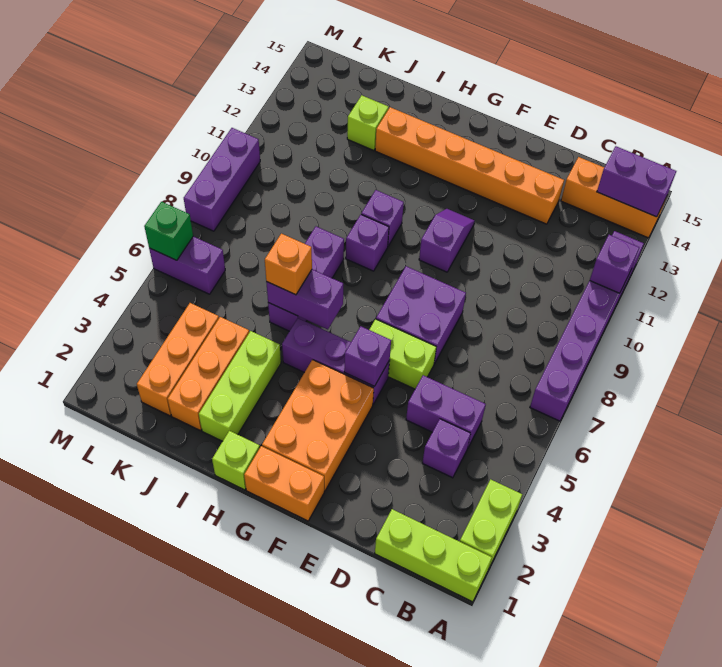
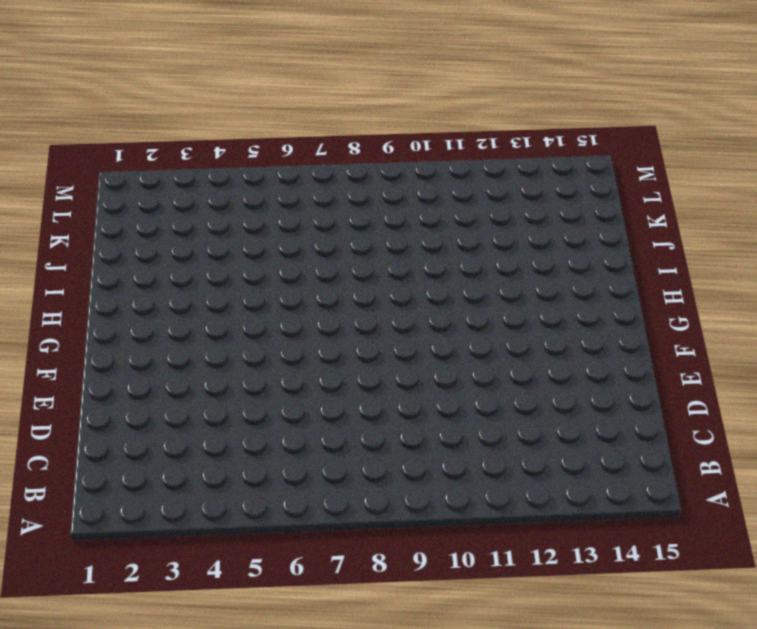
none -> lime 1x3 brick [375,509,492,602]
none -> lime 1x2 brick [460,479,522,568]
none -> purple 1x6 brick [530,231,644,421]

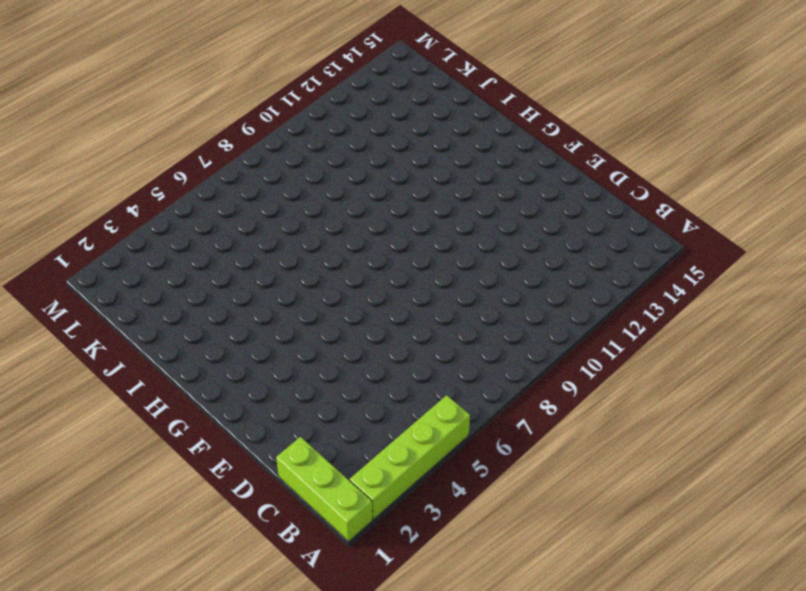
lime 1x4 brick [350,395,470,519] -> lime 1x2 brick [460,479,522,568]
none -> purple 1x6 brick [530,231,644,421]
none -> orange 1x3 brick [561,157,667,238]
none -> purple 1x1 brick [423,419,471,478]

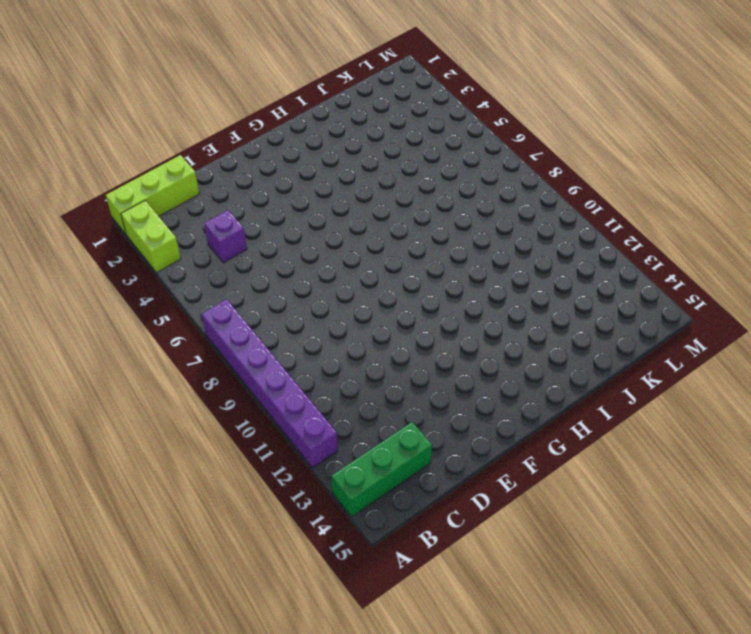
green 1x3 brick [331,422,432,517] -> orange 1x3 brick [561,157,667,238]
none -> purple 1x2 brick [406,375,486,447]
none -> orange 1x6 brick [375,107,564,224]
none -> lime 1x2 brick [369,319,436,389]

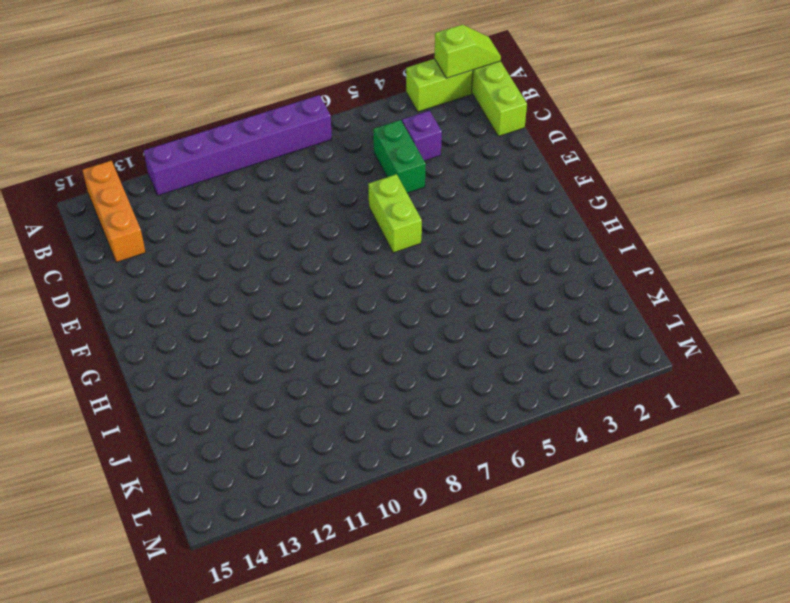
lime 1x2 slope [434,24,501,78] -> none
green 1x2 brick [373,120,426,193] -> purple 1x2 brick [406,375,486,447]
none -> orange 1x6 brick [375,107,564,224]
none -> purple 2x2 brick [376,266,466,364]
none -> orange 1x2 brick [244,446,324,521]

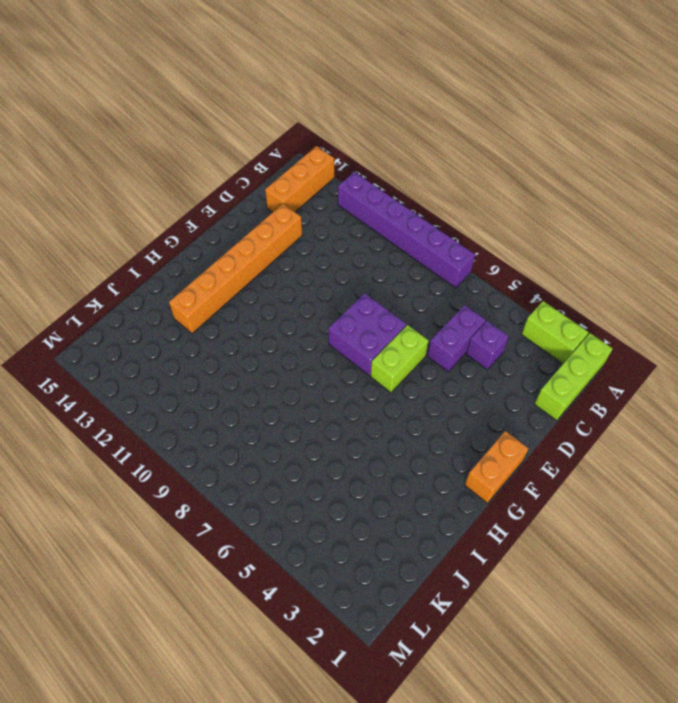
none -> orange 2x3 brick [262,360,374,491]
none -> purple 1x3 brick [282,318,390,404]
none -> purple 1x2 slope [419,209,475,272]

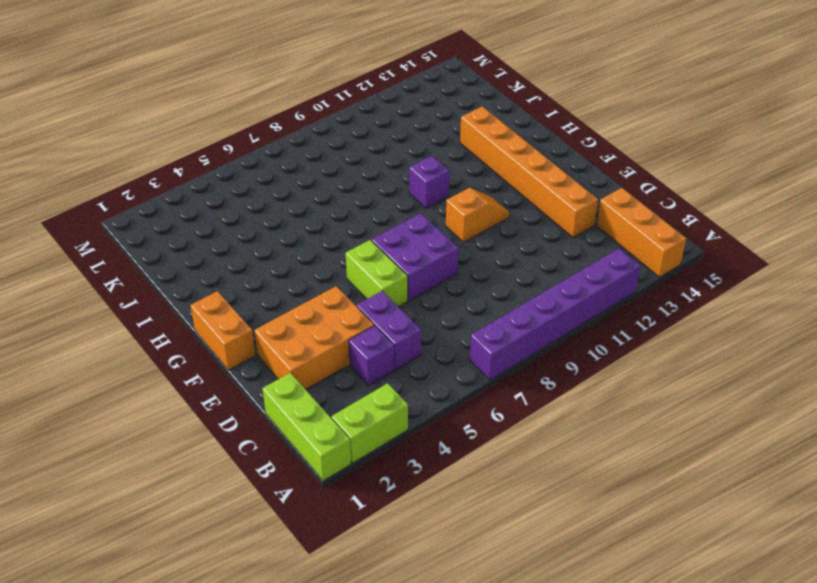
orange 2x3 brick [254,286,374,389] -> orange 2x3 brick moved to [262,360,374,491]
orange 1x2 slope [446,188,510,242] -> purple 1x2 slope [419,209,475,272]
none -> purple 1x3 brick [282,318,390,404]
none -> lime 1x1 brick [212,431,260,490]
none -> purple 1x1 brick [346,215,389,271]

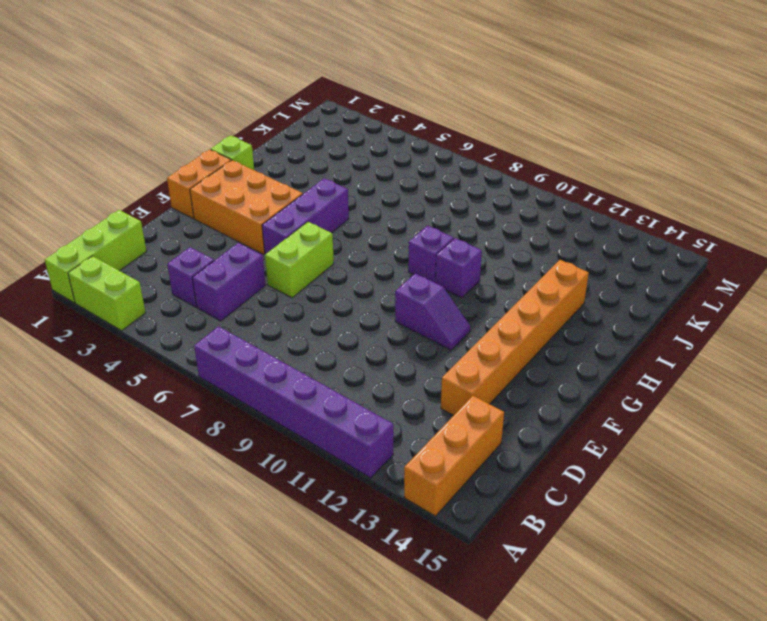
none -> purple 2x2 brick [376,266,466,364]
none -> lime 1x3 brick [199,331,281,441]
none -> purple 1x3 brick [268,227,344,331]

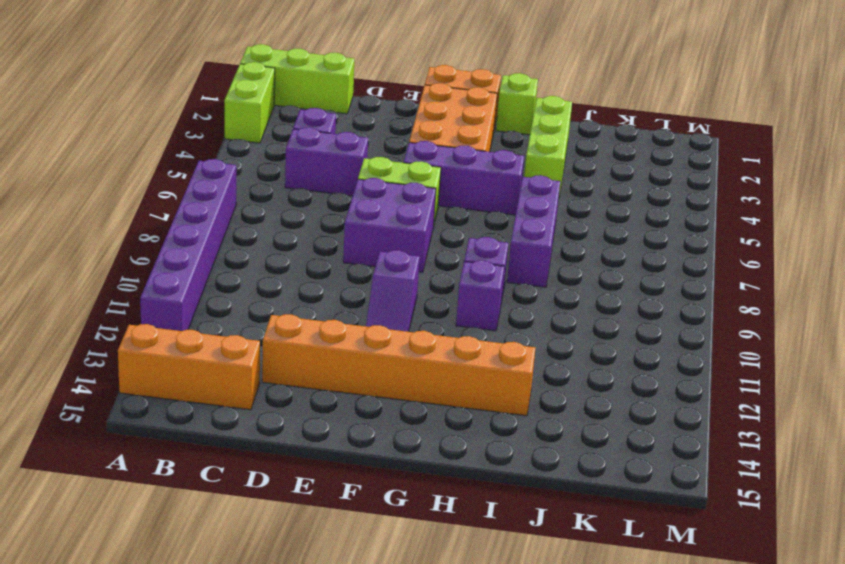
none -> orange 1x3 brick [168,317,249,431]
none -> lime 1x1 brick [347,95,388,151]
none -> orange 1x3 brick [137,303,219,416]

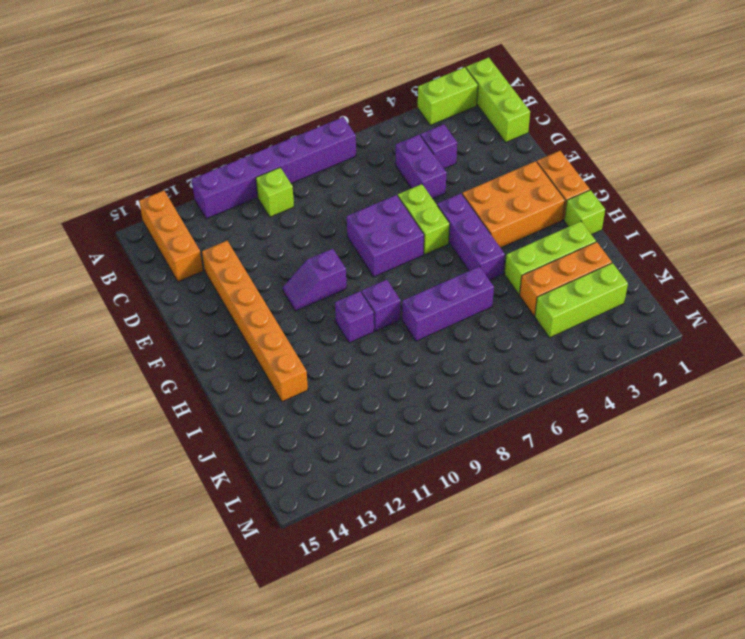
lime 1x1 brick [256,168,294,217] -> lime 1x1 brick moved to [347,95,388,151]
lime 1x3 brick [535,263,628,338] -> orange 1x3 brick [137,303,219,416]
none -> purple 1x2 brick [149,236,225,294]
none -> purple 1x3 brick [184,128,260,231]
none -> purple 1x1 brick [590,235,639,293]

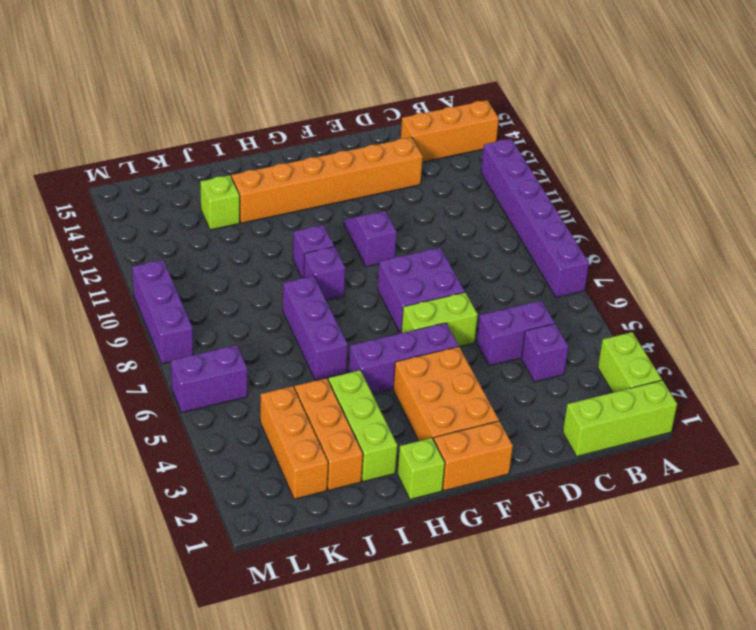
none -> purple 1x1 brick [590,235,639,293]
none -> purple 1x2 brick [597,146,676,217]
none -> purple 1x1 brick [344,326,391,386]

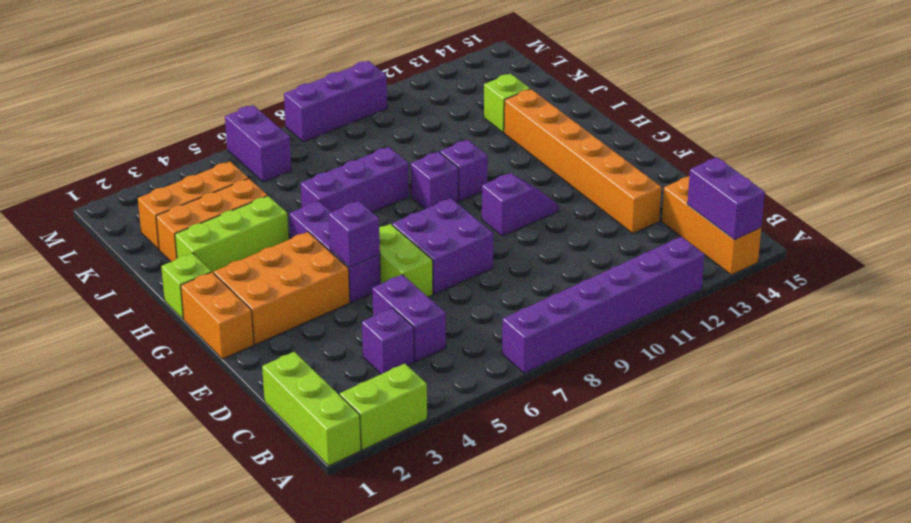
none -> purple 1x1 brick [590,235,639,293]
none -> purple 1x2 brick [266,269,343,330]
none -> green 1x1 brick [144,202,193,260]

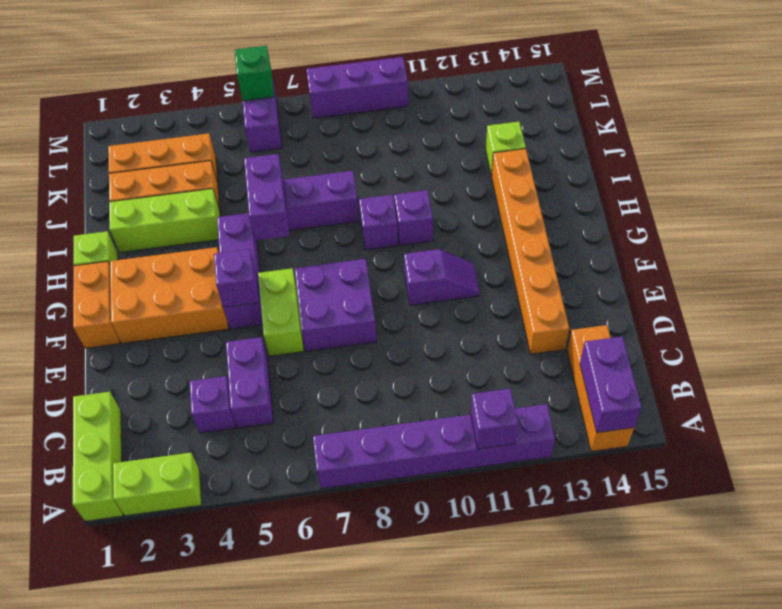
none -> orange 1x1 brick [265,234,312,295]

